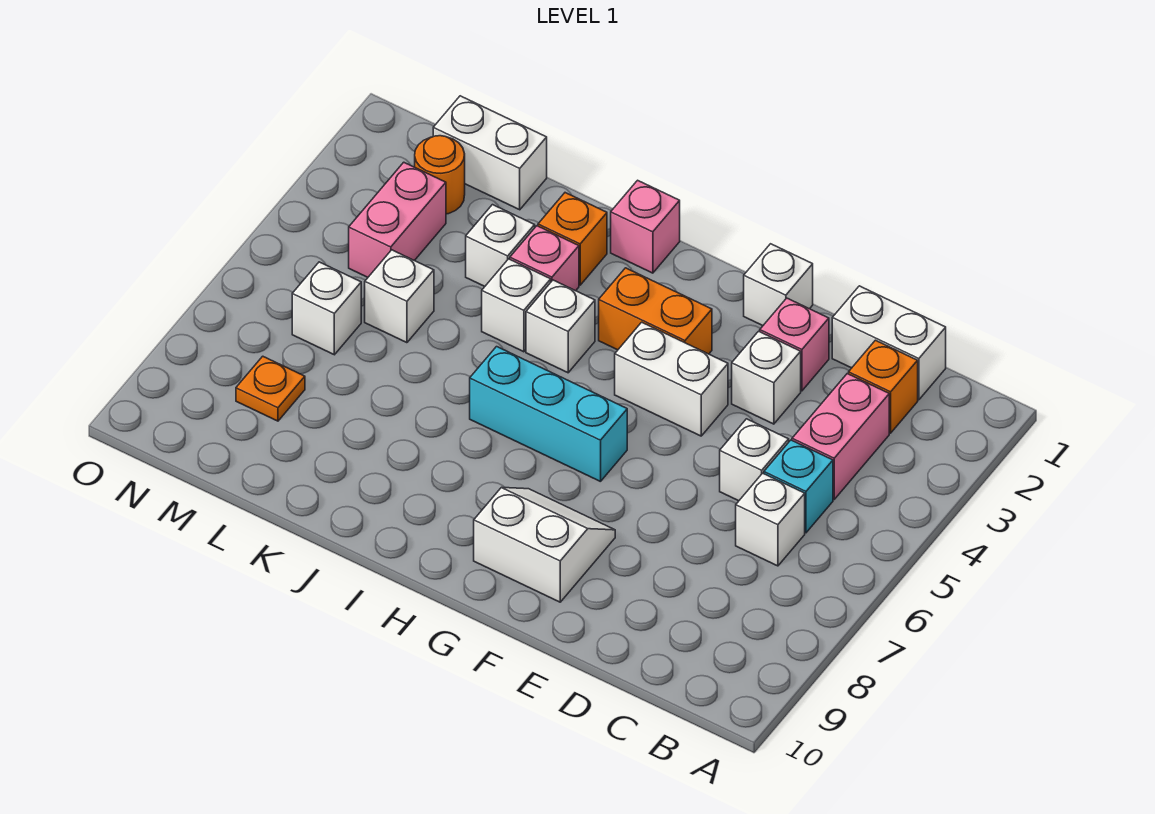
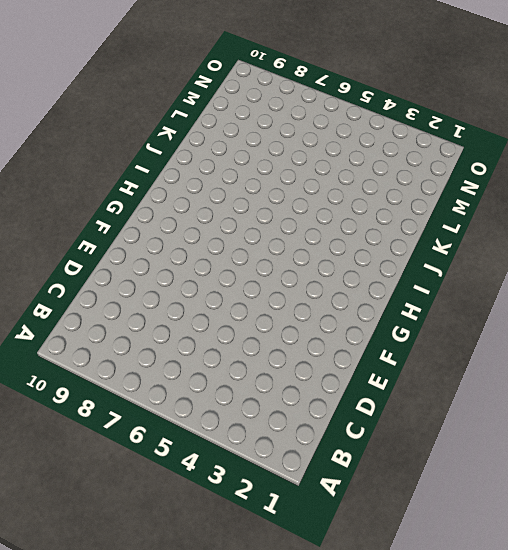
none -> white 1x2 brick [832,286,946,400]
none -> orange 1x1 brick [849,340,918,433]
none -> pink 1x2 brick [792,374,889,499]

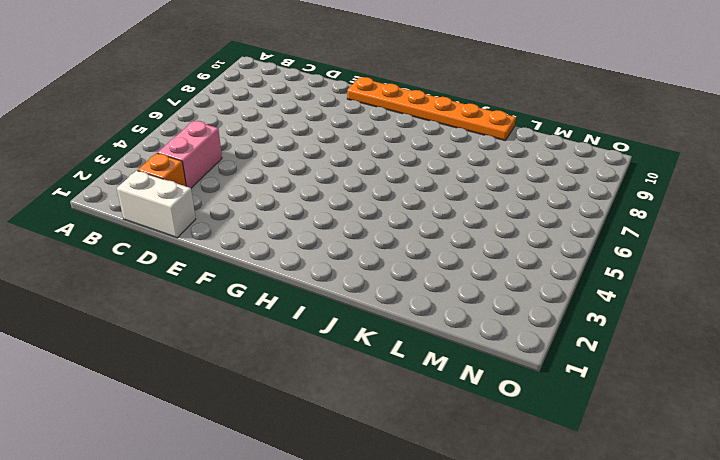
orange 1x6 plate [347,77,516,140] -> none
none -> cyan 1x1 brick [764,440,833,533]
none -> white 1x1 brick [736,473,805,566]
none -> white 1x1 brick [720,419,789,501]

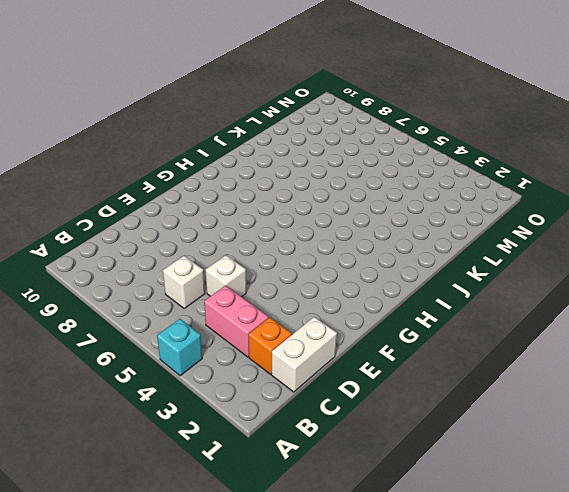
cyan 1x1 brick [157,319,202,376] -> cyan 1x1 brick moved to [764,440,833,533]
none -> pink 1x1 brick [760,298,829,391]
none -> white 1x1 brick [732,331,801,424]
none -> white 1x1 brick [744,244,813,326]

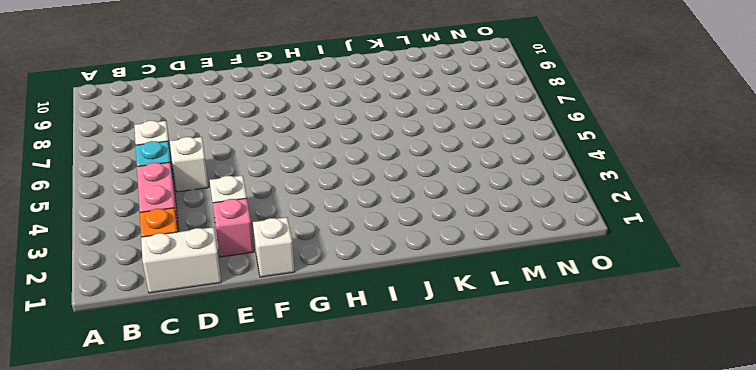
none -> white 1x2 brick [615,322,728,436]
none -> white 2x2 slope [474,488,615,602]
none -> orange 1x2 brick [599,268,712,354]

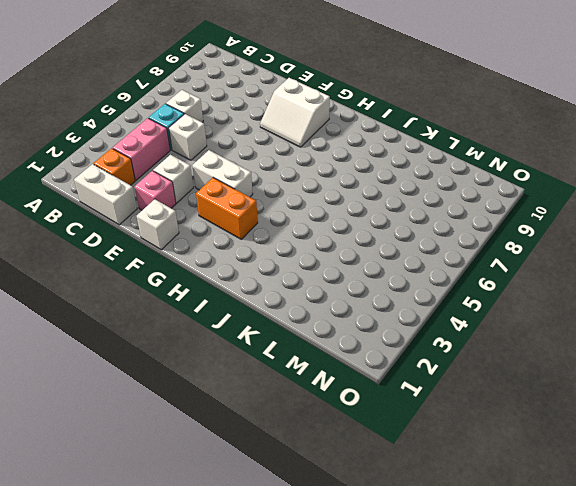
none -> cyan 1x3 brick [470,347,627,482]
none -> pink 1x1 brick [611,180,680,273]
none -> white 1x1 brick [526,280,595,373]

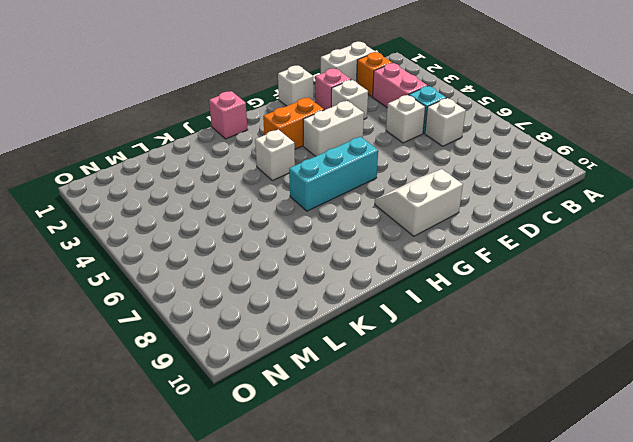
none -> orange 1x1 brick [538,193,607,285]
none -> pink 1x1 brick [510,226,579,291]
none -> white 1x1 brick [482,259,551,352]

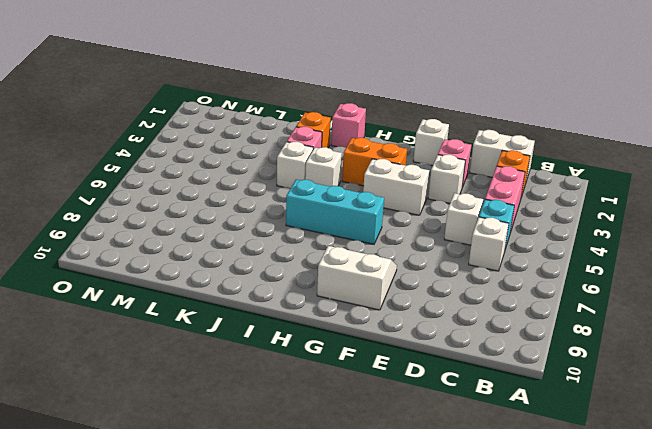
none -> white 1x1 brick [466,205,535,286]
none -> white 1x2 brick [433,96,547,210]
none -> white 1x1 brick [365,250,434,343]

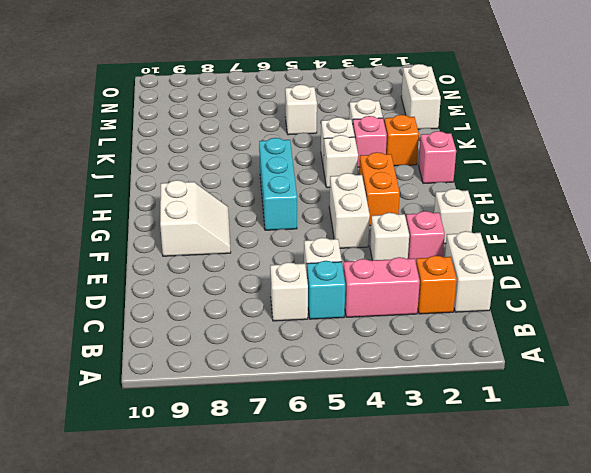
none -> orange 1x1 round brick [415,136,465,214]
none -> pink 1x2 brick [349,162,446,277]
none -> white 1x1 brick [292,262,361,355]

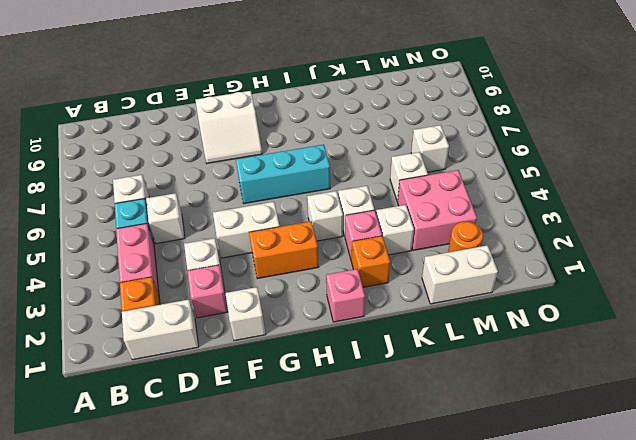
pink 2x2 brick [397,170,477,250] -> pink 1x2 brick [349,162,446,277]
none -> orange 1x1 plate [236,356,305,421]

